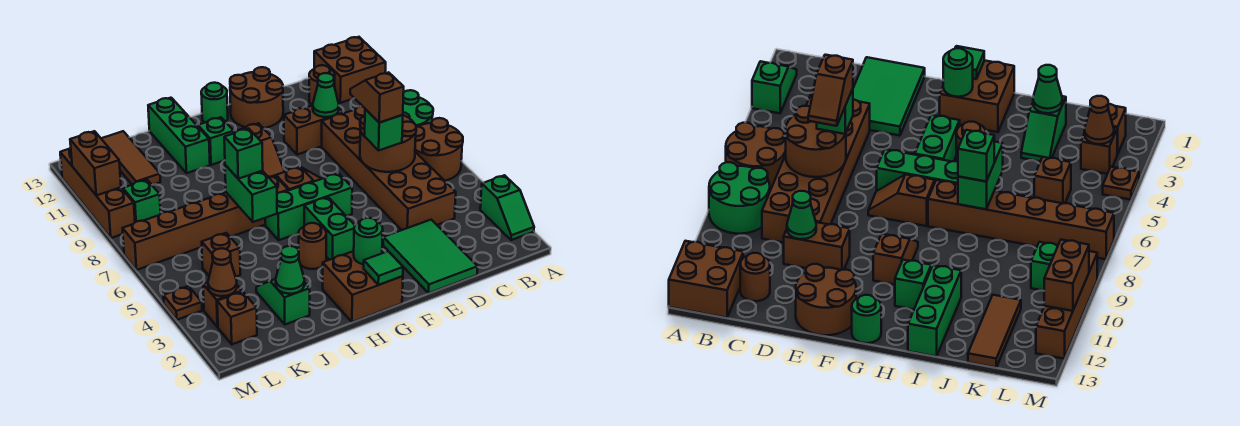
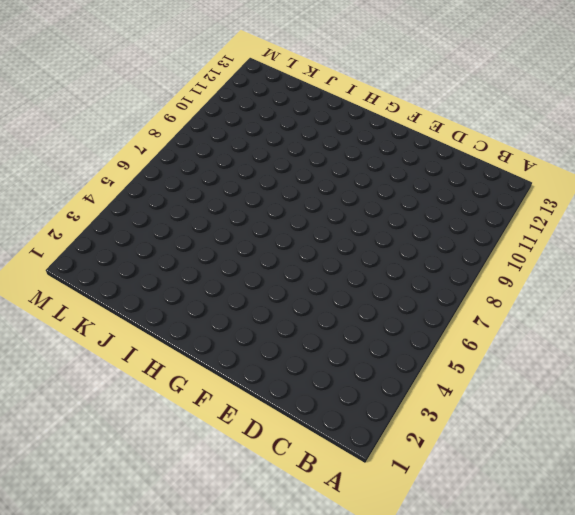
none -> green 1x2 slope [480,175,534,240]
none -> brown 2x2 round brick [415,118,463,181]
none -> green 2x2 round brick [403,90,433,126]
none -> brown 2x2 brick [314,37,386,103]

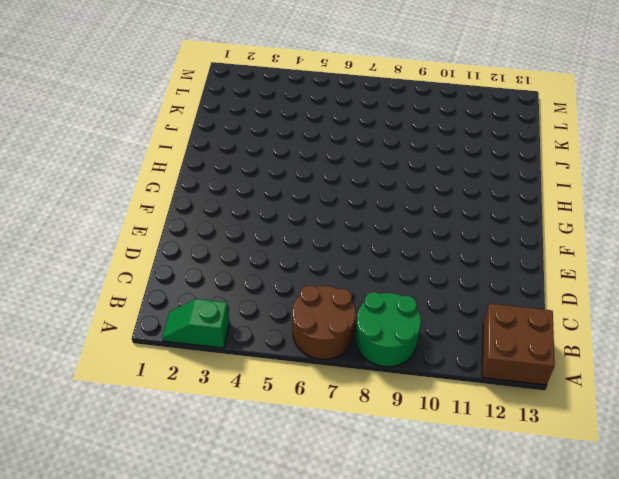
none -> brown 2x6 brick [322,106,456,230]
none -> brown 1x1 round brick [309,65,335,105]
none -> green 2x3 tile [383,220,478,293]
none -> brown 1x2 brick [284,105,343,155]

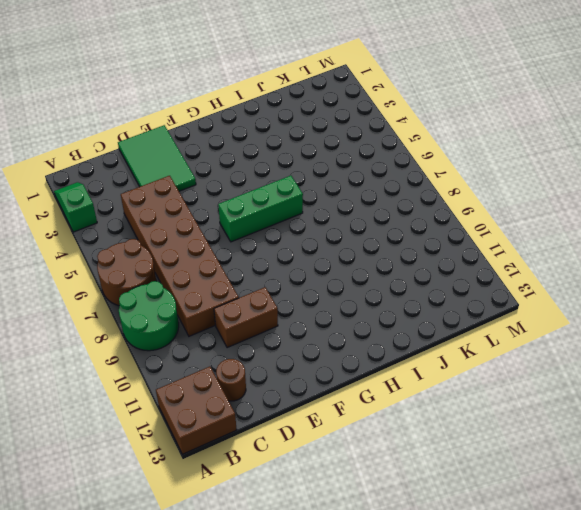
none -> brown 2x2 round brick [230,67,283,128]
none -> brown 1x2 slope [276,167,321,190]
none -> brown 2x2 brick [323,251,403,322]
none -> green 1x2 brick [304,197,355,260]

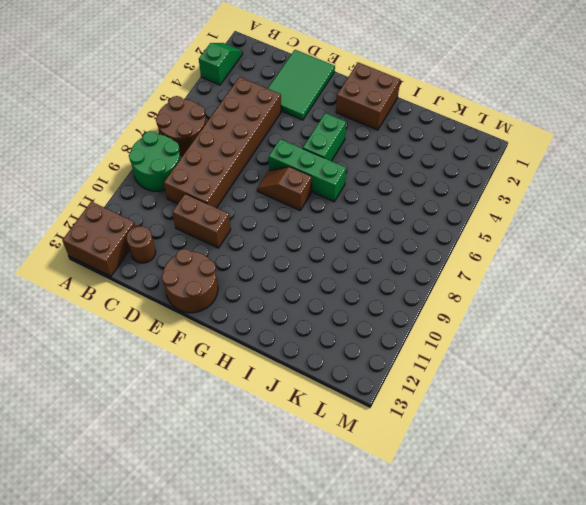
none -> brown 1x2 slope [235,123,285,177]
none -> green 1x1 round brick [201,83,228,123]
none -> brown 1x1 round brick [299,223,326,269]
none -> brown 1x6 brick [123,175,288,270]

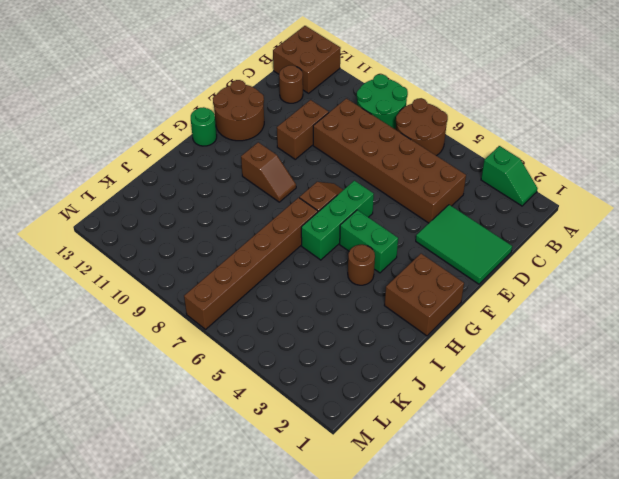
none -> green 1x1 brick [198,117,234,165]
none -> green 1x3 brick [148,98,210,173]
none -> green 1x2 slope [256,279,310,325]
none -> brown 1x1 brick [202,233,240,277]

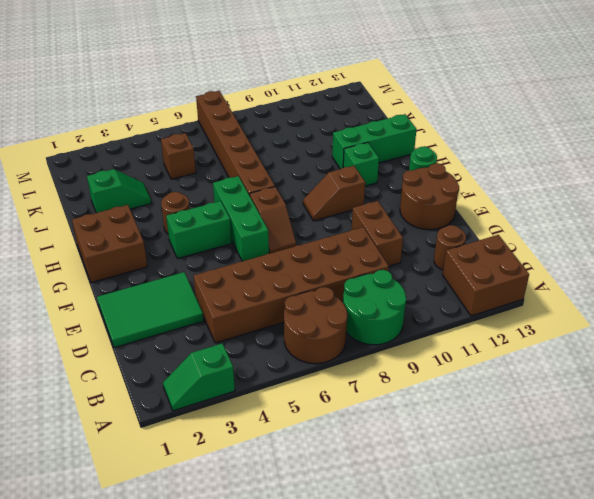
none -> brown 1x3 tile [101,131,160,185]
none -> brown 1x1 brick [217,292,257,344]
none -> brown 1x1 brick [203,282,242,327]
none -> green 1x1 brick [123,180,161,222]

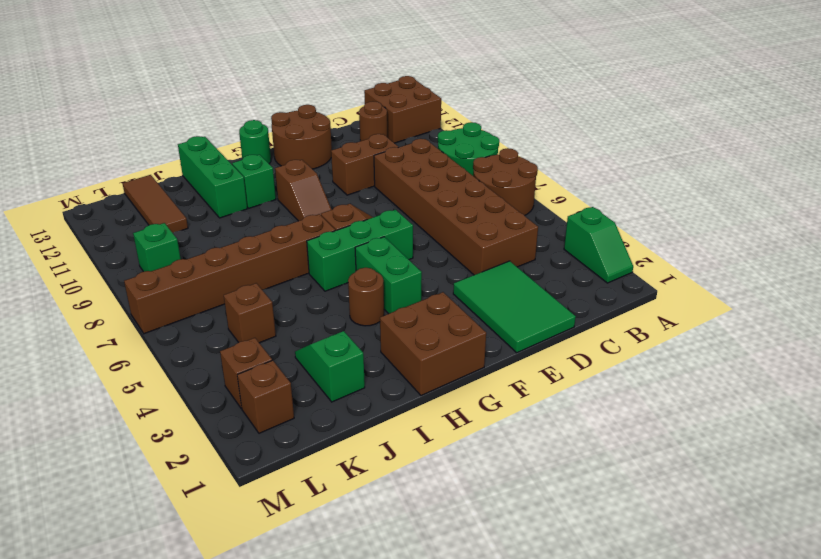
none -> brown 1x1 plate [163,286,202,320]
none -> brown 1x4 brick [60,148,135,238]
none -> brown 2x2 round brick [360,115,416,172]
none -> green 1x1 cone [313,73,339,117]

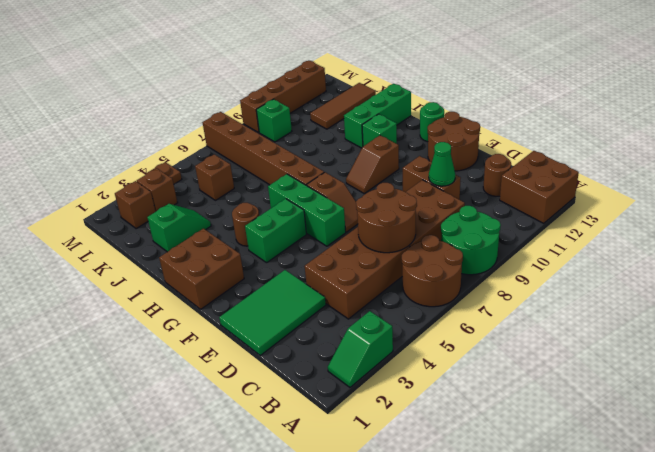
none -> green 1x1 tile [364,251,403,285]
none -> green 1x1 round brick [354,218,383,264]
none -> green 1x2 brick [225,165,277,222]
none -> green 1x1 cone [276,246,304,294]

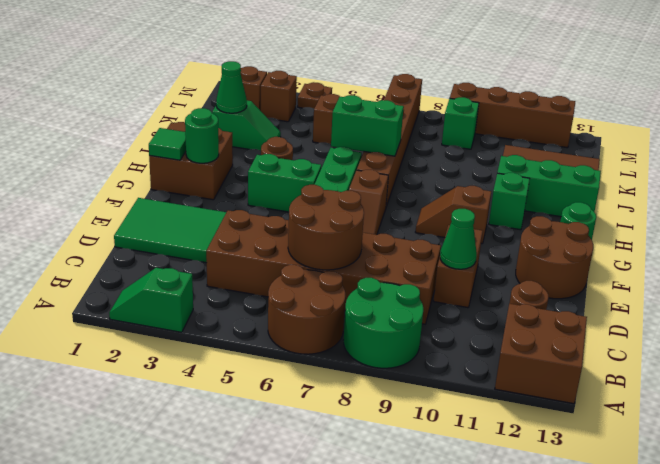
none -> brown 1x1 cone [208,248,237,296]
none -> brown 1x2 brick [70,131,121,195]
none -> green 1x1 brick [365,109,403,150]
none -> green 1x1 brick [224,129,263,179]

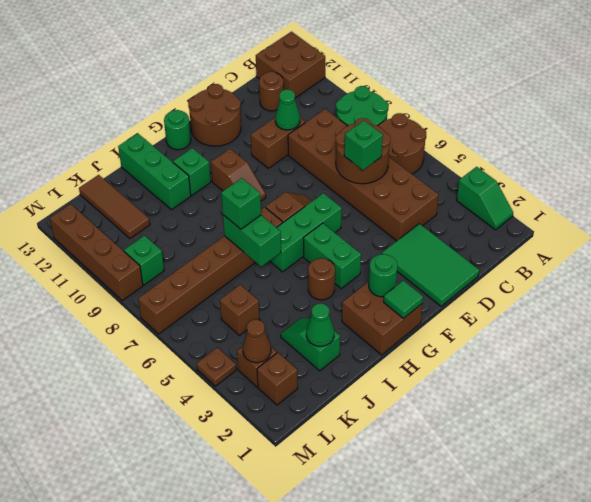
none -> brown 1x2 brick [70,131,121,195]
none -> brown 1x2 slope [350,72,404,123]

